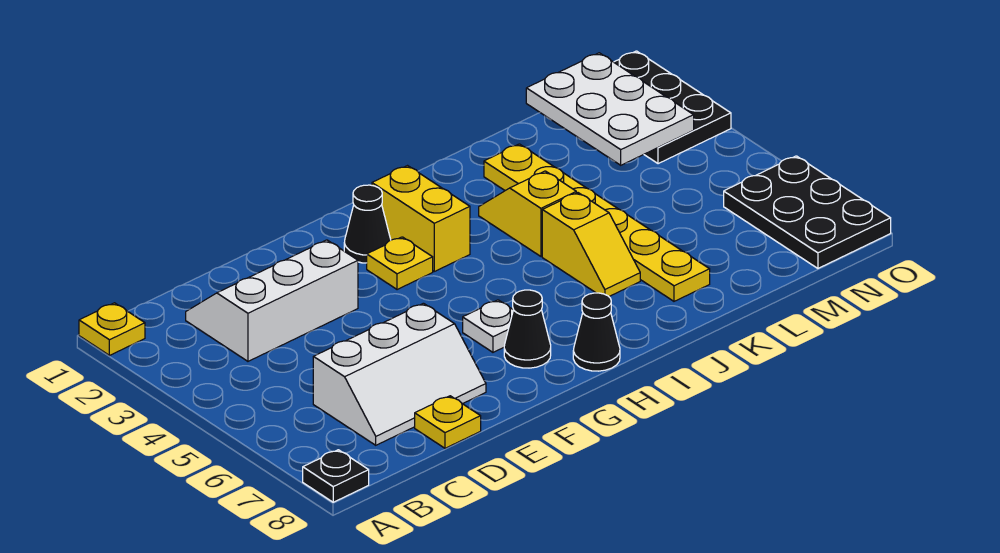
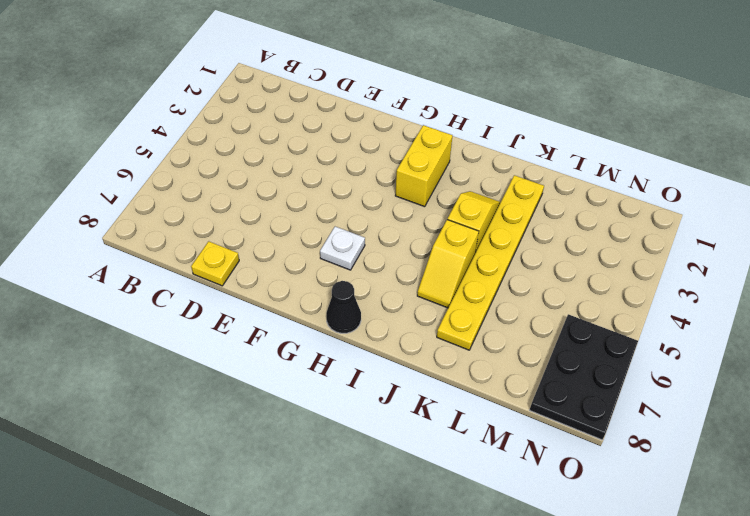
none -> yellow 1x1 plate [79,303,145,355]
none -> black 1x1 plate [303,450,369,502]
none -> white 2x3 slope [186,240,358,361]

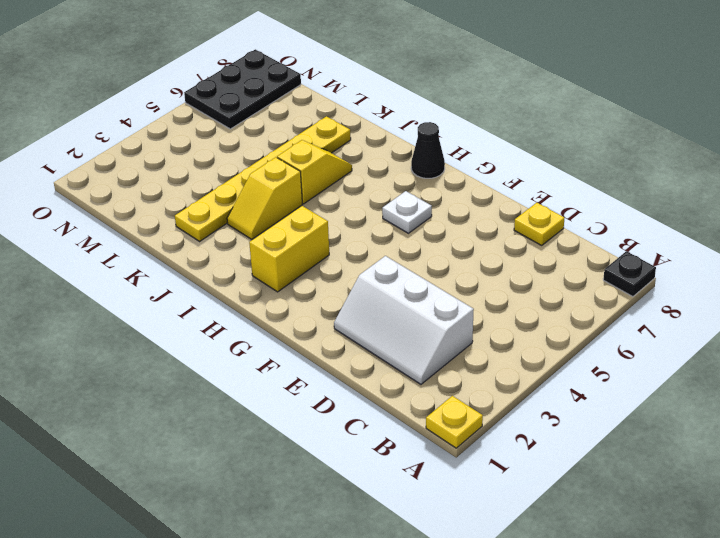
none -> white 2x3 slope [313,303,486,445]
none -> black 1x1 cone [344,185,391,263]
none -> yellow 1x1 plate [367,237,433,290]

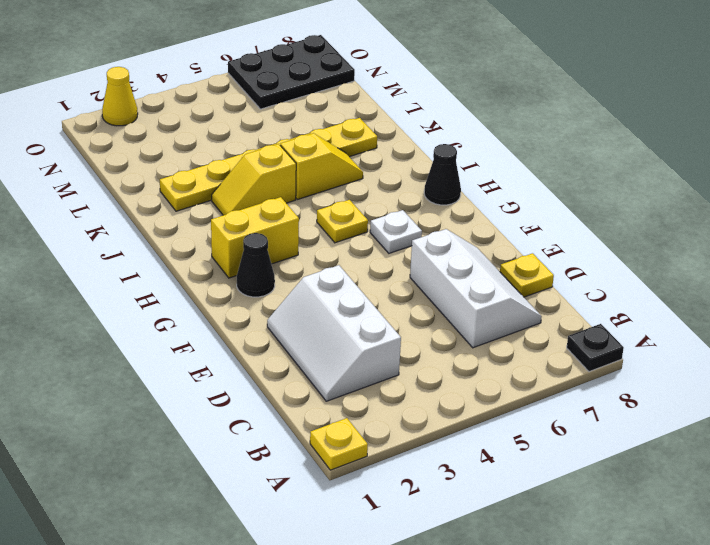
yellow 1x1 plate [317,200,368,243] -> yellow 1x1 plate moved to [367,237,433,290]
yellow 1x1 cone [102,67,138,126] -> black 2x3 plate [614,51,731,164]
none -> black 1x1 cone [504,290,551,368]
none -> white 2x3 plate [526,53,694,165]

